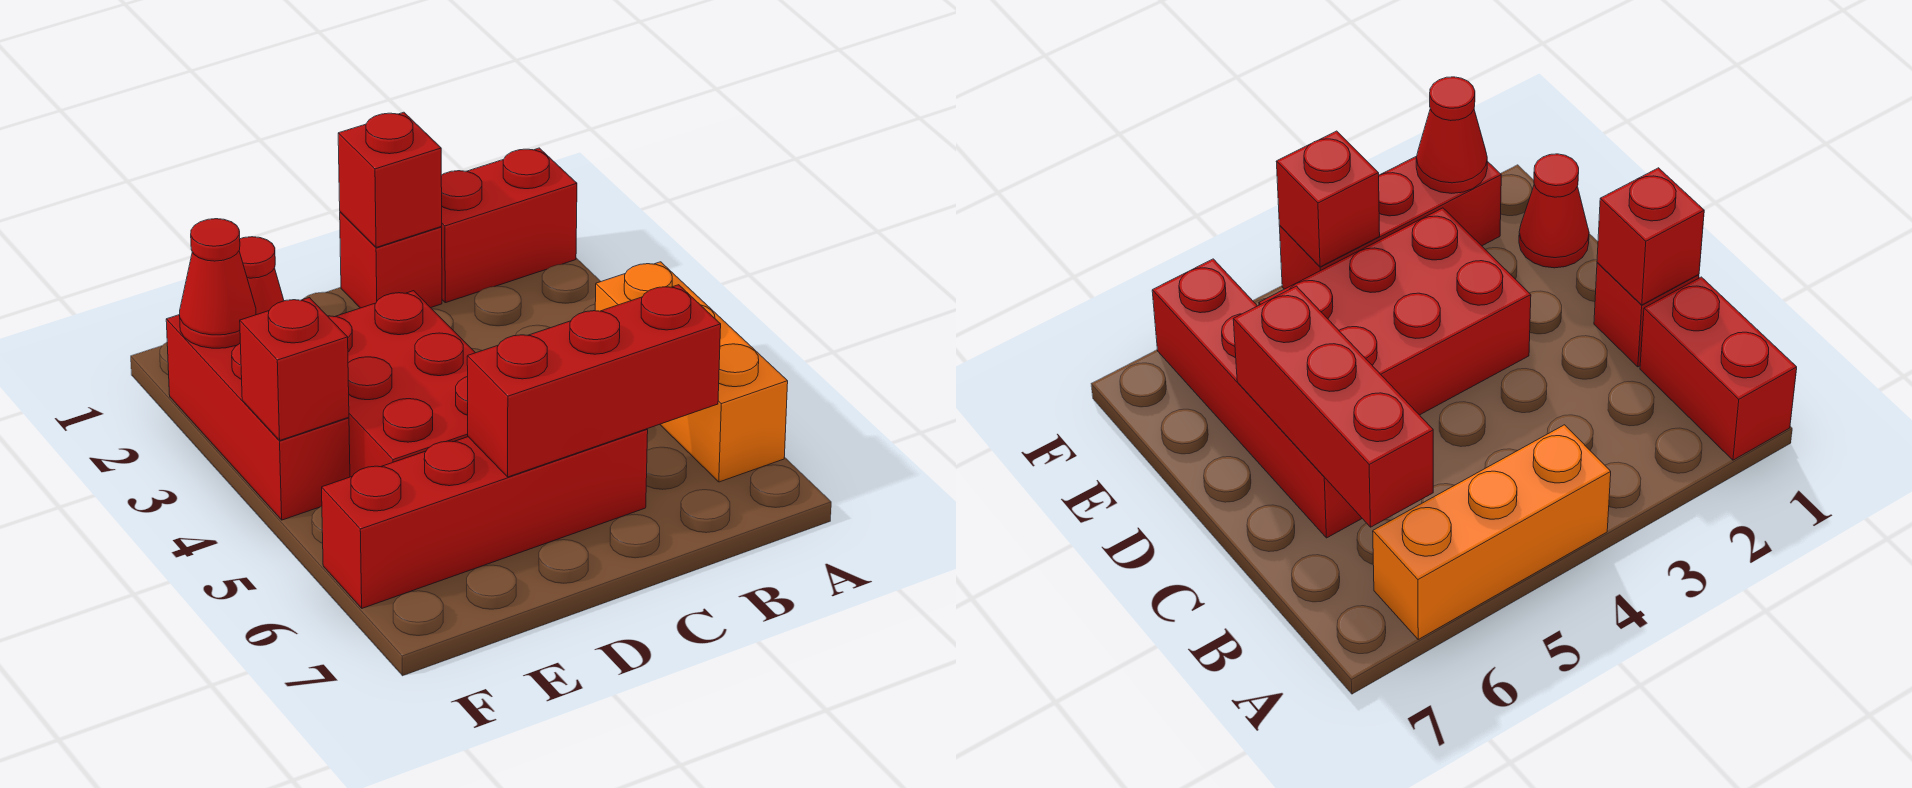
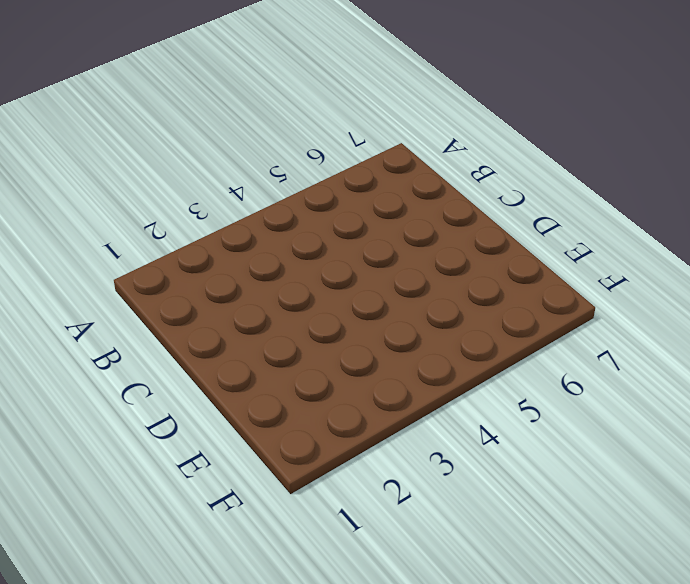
none -> red 1x2 brick [441,148,577,303]
none -> orange 1x3 brick [595,262,788,482]

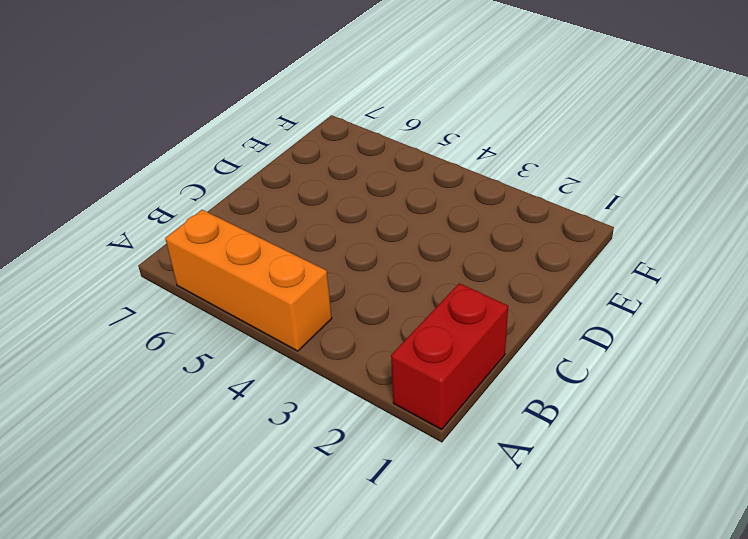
none -> red 1x1 brick [340,212,442,308]
none -> red 1x4 brick [322,429,648,608]

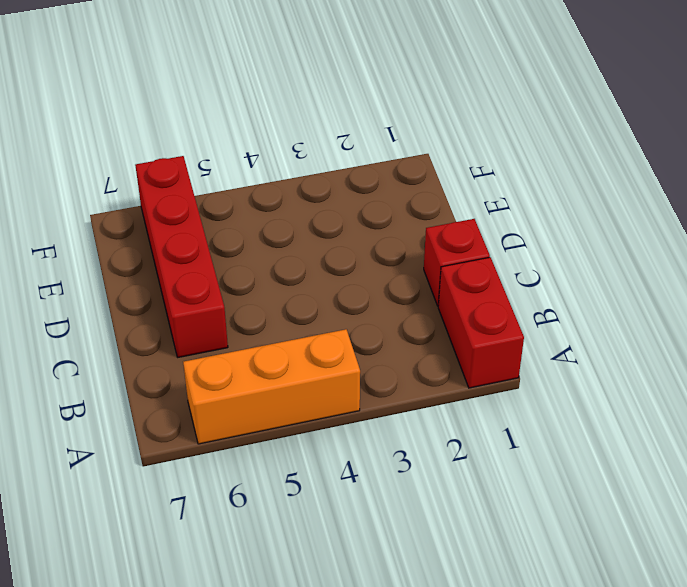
none -> red 2x3 brick [328,291,475,477]
none -> red 1x1 cone [239,237,284,315]

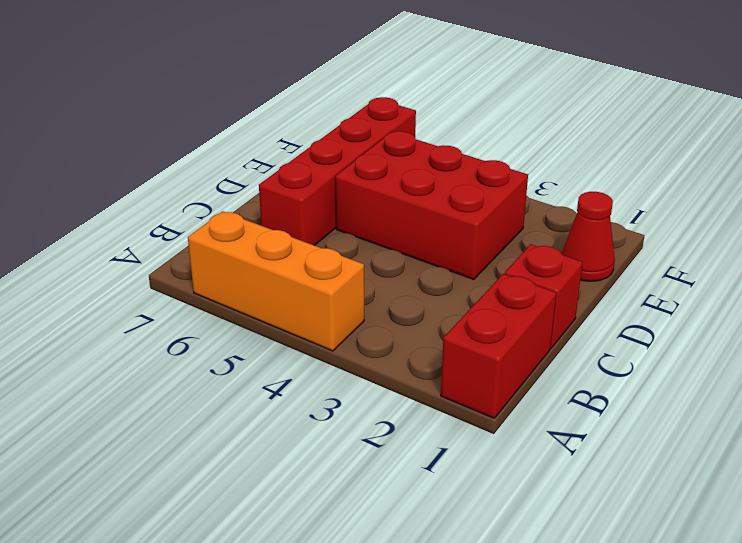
none -> red 1x3 brick [166,315,350,520]
none -> red 1x3 brick [467,285,721,477]

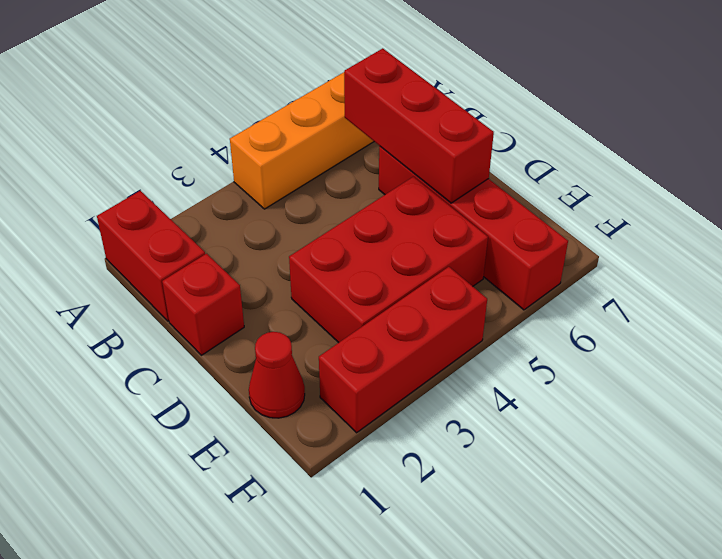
none -> red 1x1 brick [338,112,442,247]
none -> red 1x1 cone [180,219,256,348]

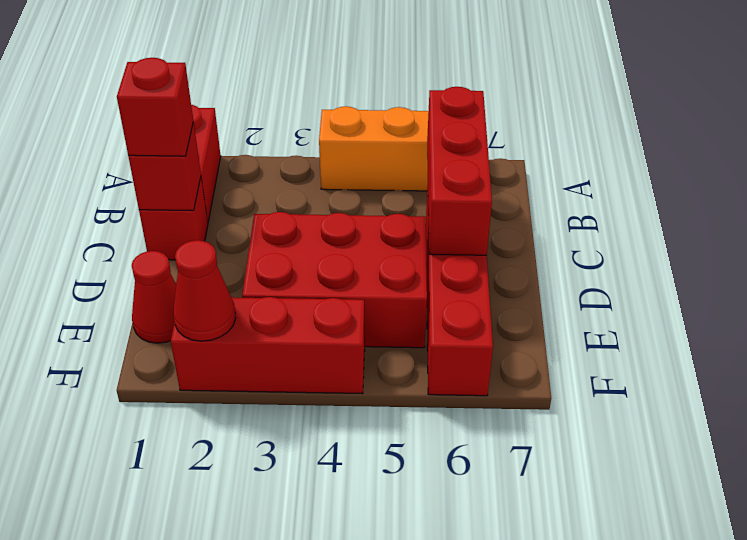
red 1x1 brick [117,58,193,156] -> red 1x1 brick moved to [240,298,349,440]

